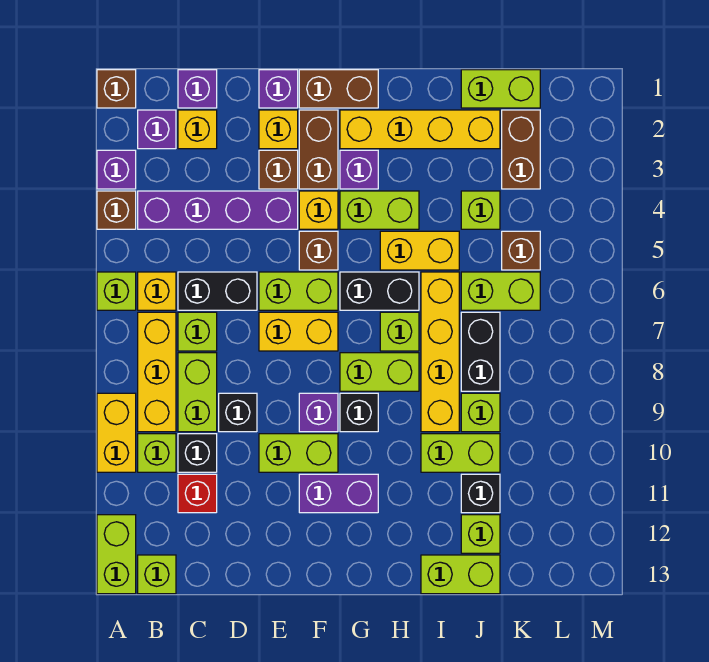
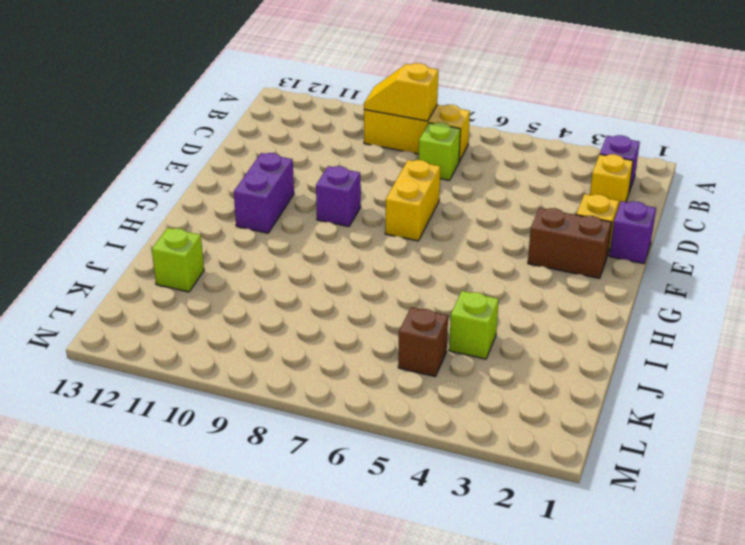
yellow 1x2 slope [364,63,438,121] -> none
none -> brown 1x1 brick [97,70,136,108]
none -> purple 1x1 brick [97,150,136,189]
none -> brown 1x1 brick [97,191,136,229]
none -> lime 1x1 brick [97,272,136,310]

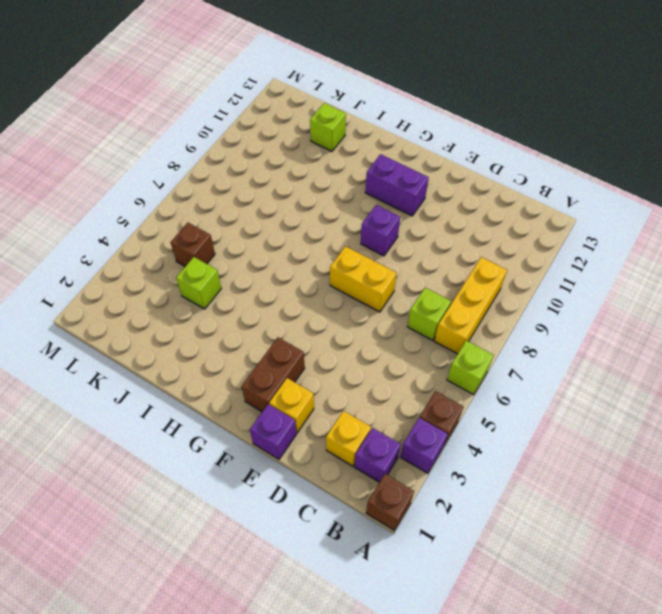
none -> yellow 1x2 brick [97,393,136,472]
none -> lime 1x2 brick [97,515,136,594]
none -> purple 1x4 brick [138,191,298,229]
none -> yellow 1x1 brick [138,272,176,310]

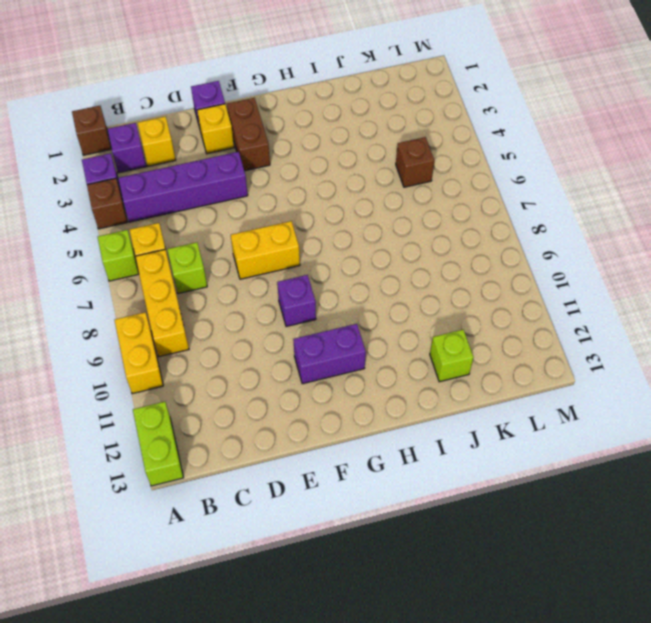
none -> lime 1x1 brick [138,434,176,472]
none -> lime 1x1 brick [138,555,176,594]
none -> purple 1x1 brick [178,70,217,108]
none -> black 1x2 brick [178,272,257,310]

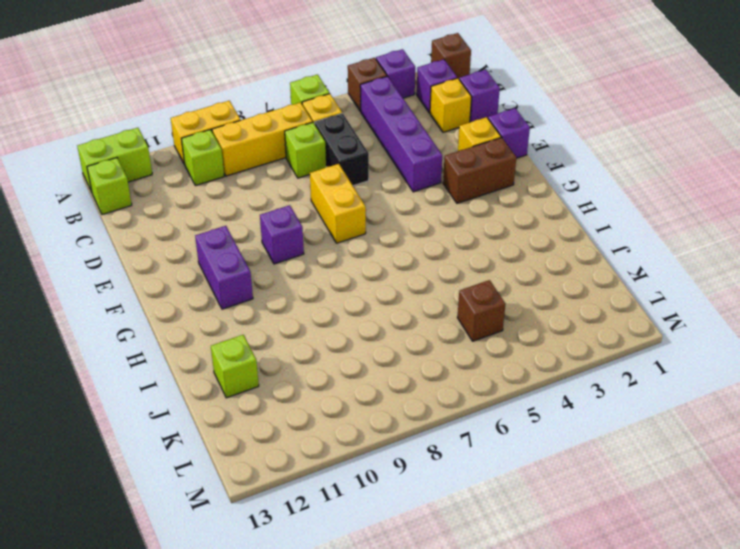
none -> lime 1x2 brick [178,353,217,432]
none -> black 1x1 brick [178,434,217,472]
none -> red 1x1 brick [178,474,217,513]
none -> black 1x1 brick [219,393,257,432]

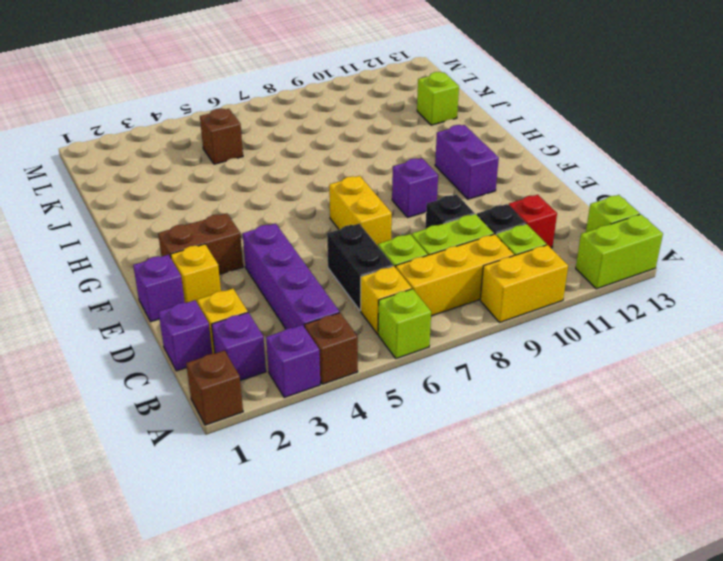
none -> brown 1x1 brick [259,150,298,189]
none -> lime 1x2 brick [259,272,338,310]
none -> lime 1x2 brick [259,434,338,472]
none -> brown 1x2 brick [299,70,378,108]

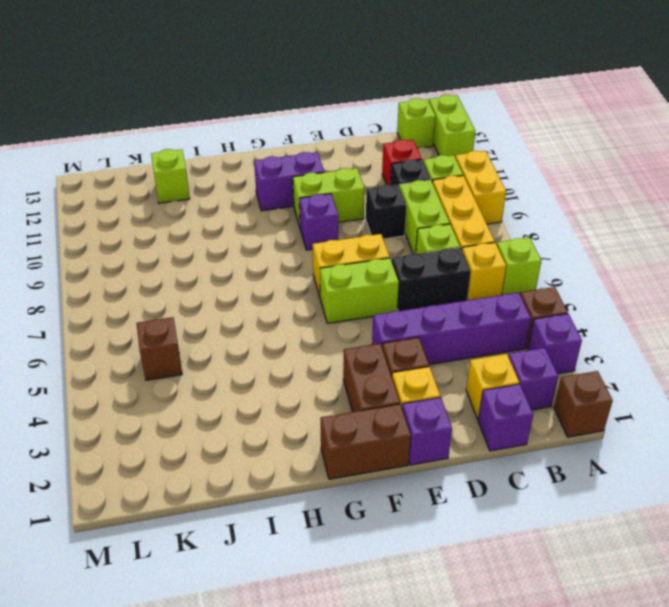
none -> yellow 1x1 brick [299,191,338,229]
none -> brown 1x1 brick [299,231,338,270]
none -> yellow 1x4 brick [340,110,500,149]
none -> purple 1x1 brick [340,150,378,189]

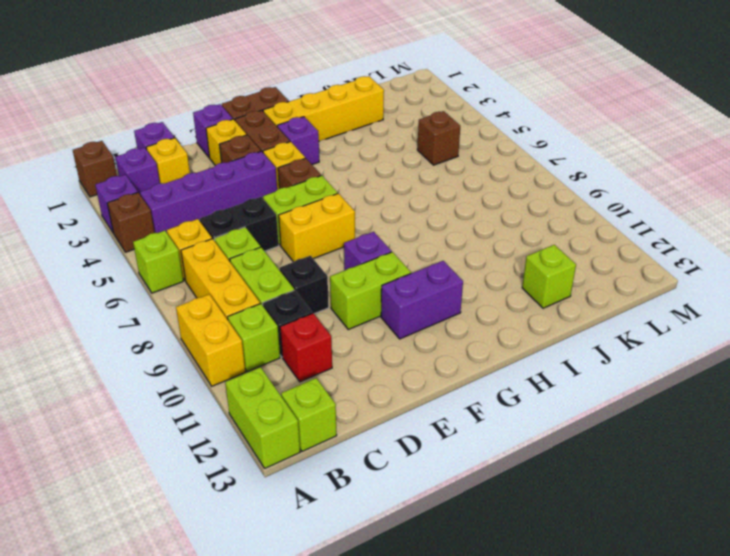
none -> lime 1x2 brick [340,191,419,229]
none -> black 1x2 brick [340,272,419,310]
none -> lime 1x2 brick [340,353,419,391]
none -> black 1x1 brick [340,393,378,432]

